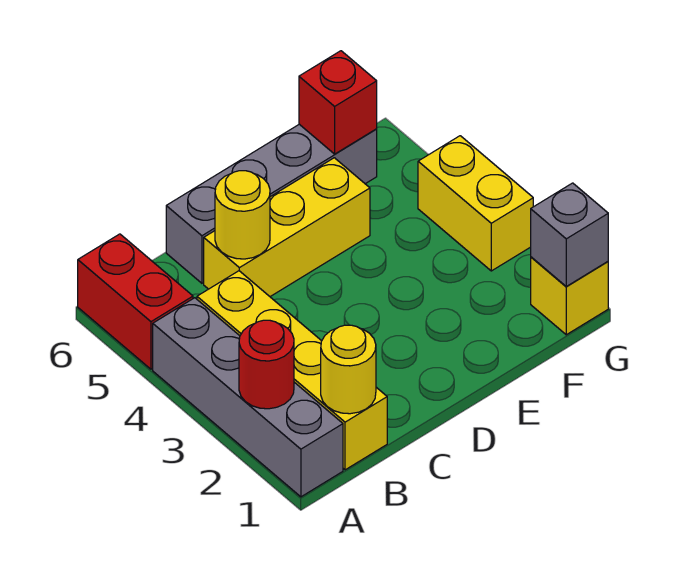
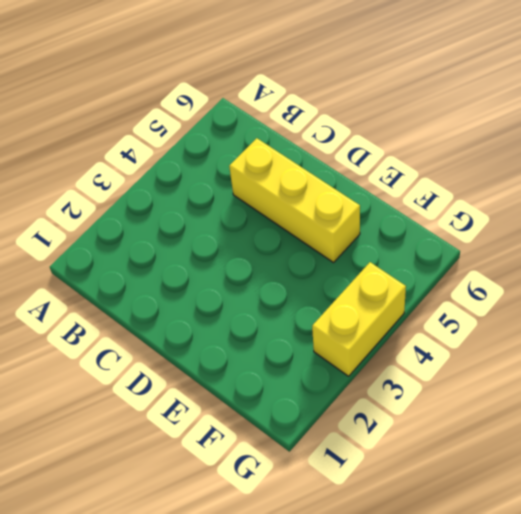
none -> grey 1x4 brick [153,298,343,497]
none -> red 1x2 brick [78,234,193,369]
none -> yellow 1x4 brick [197,271,387,470]

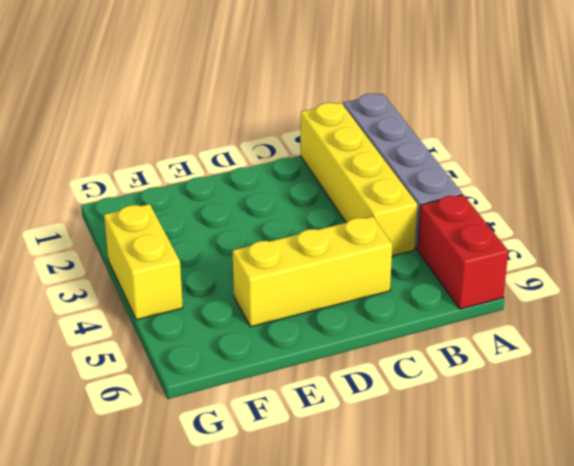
none -> grey 1x4 brick [166,124,377,283]
none -> yellow 1x1 brick [531,257,608,335]
none -> red 1x1 round brick [239,320,294,409]

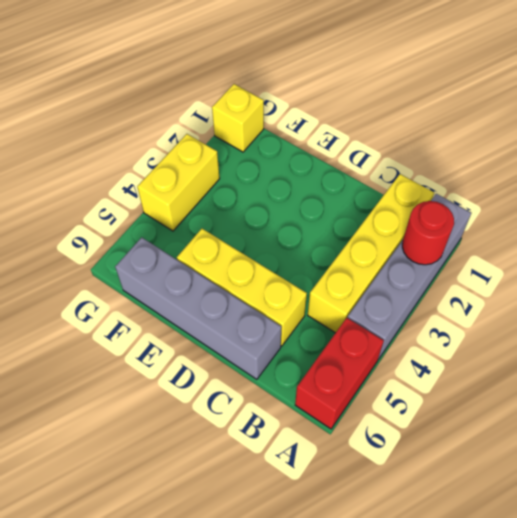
none -> yellow 1x1 round brick [321,325,376,414]
none -> yellow 1x1 round brick [215,171,270,259]
none -> red 1x1 brick [299,51,377,154]

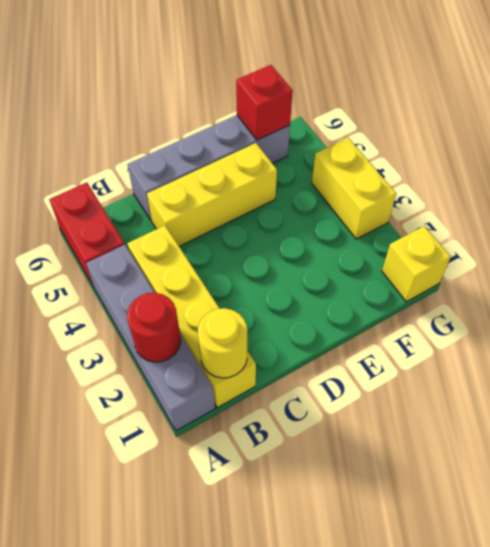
none -> yellow 1x1 round brick [215,171,270,259]
none -> grey 1x1 brick [531,183,608,286]

